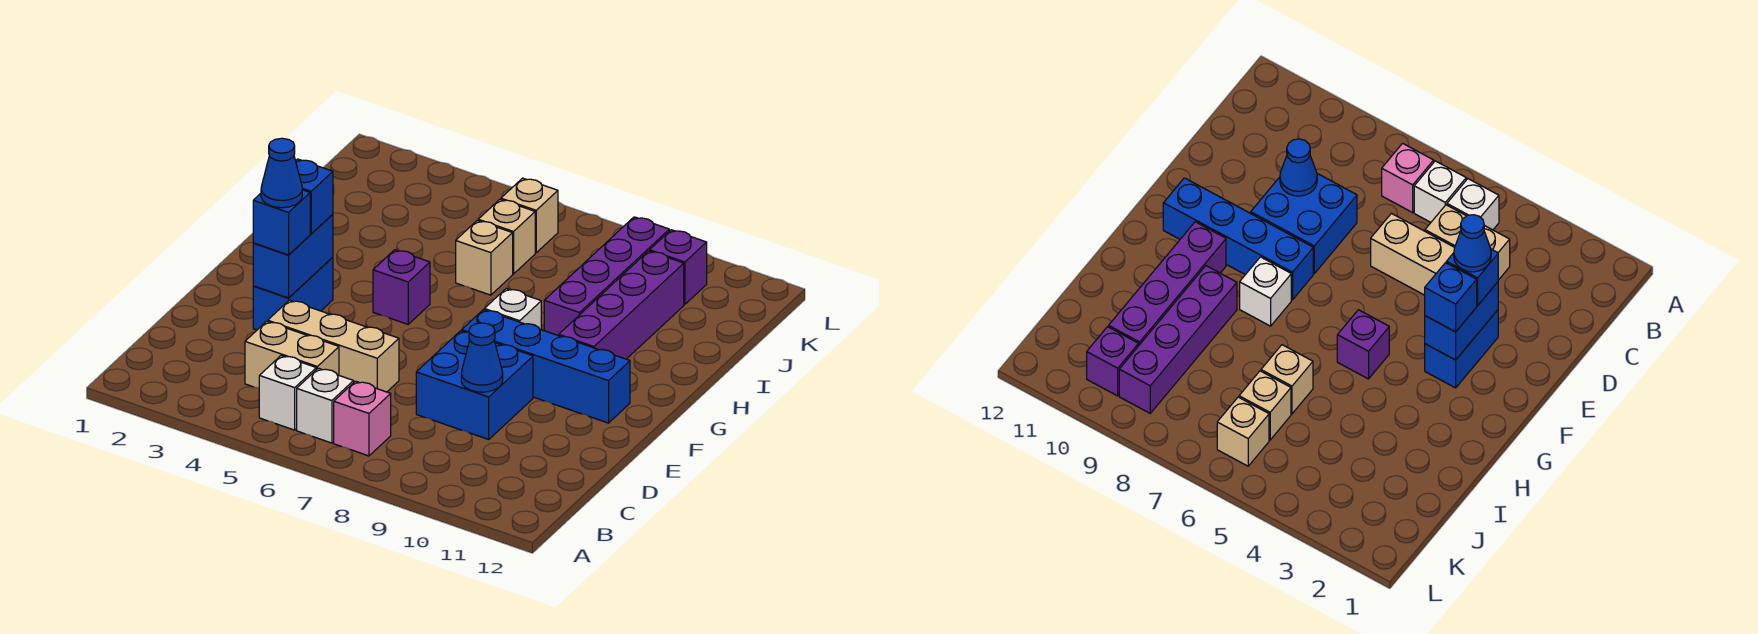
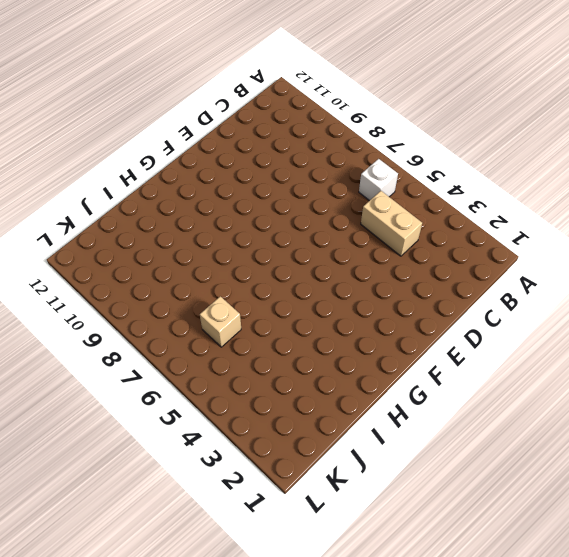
none -> white 1x1 brick [259,355,316,430]
none -> pink 1x1 brick [334,381,391,456]
none -> tan 1x3 brick [268,300,399,392]

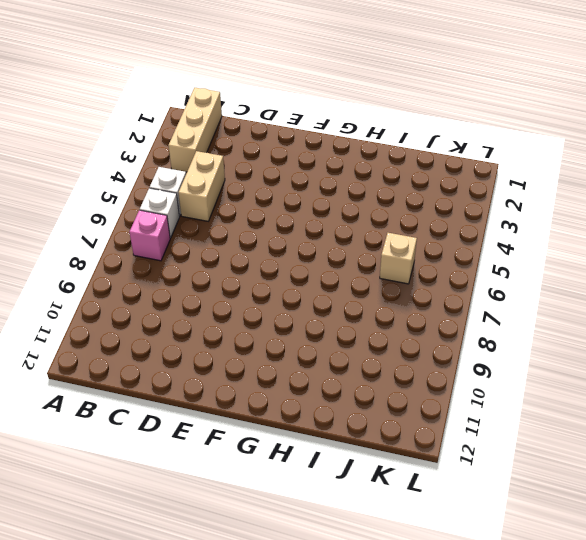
tan 1x3 brick [168,88,222,172] -> tan 1x3 brick moved to [268,300,399,392]
none -> blue 2x2 brick [416,331,533,439]
none -> blue 1x2 brick [253,257,333,330]
none -> blue 1x4 brick [462,310,630,423]

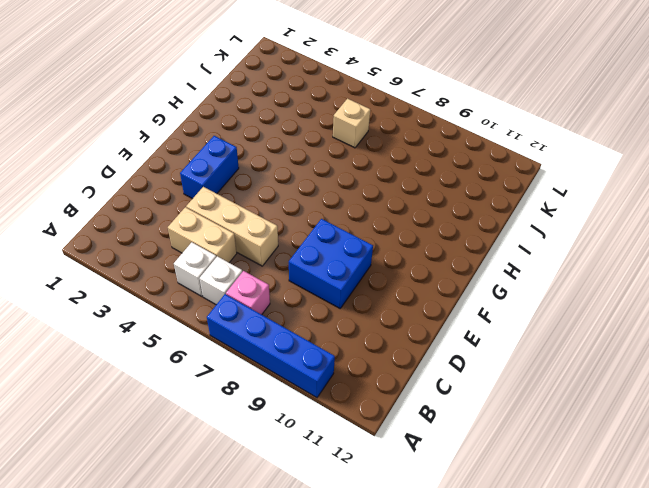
blue 1x4 brick [207,294,335,398] -> blue 1x4 brick moved to [462,310,630,423]
none -> purple 1x1 brick [373,250,430,324]
none -> white 1x1 brick [484,289,541,329]
none -> purple 1x4 brick [559,251,684,359]

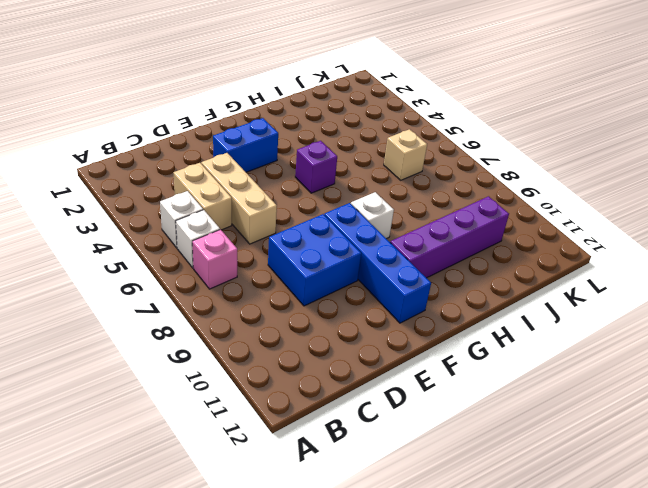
none -> purple 1x4 brick [544,217,669,336]
none -> tan 1x1 brick [456,220,513,295]
none -> tan 1x1 brick [501,178,558,253]

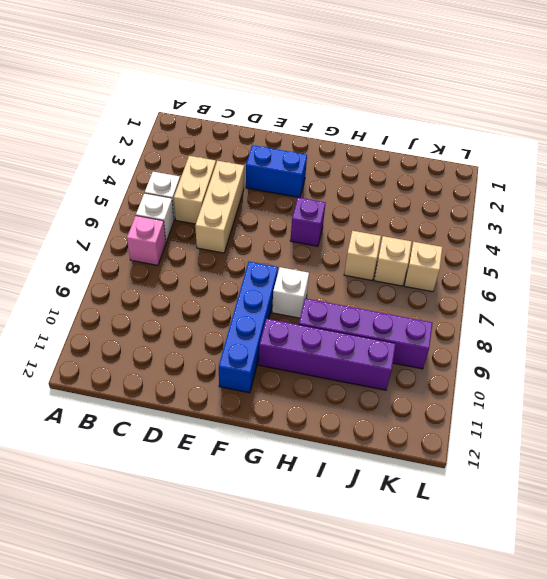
none -> blue 2x2 brick [416,331,533,439]
none -> purple 1x1 brick [650,230,707,305]
none -> blue 1x1 cone [461,323,503,392]

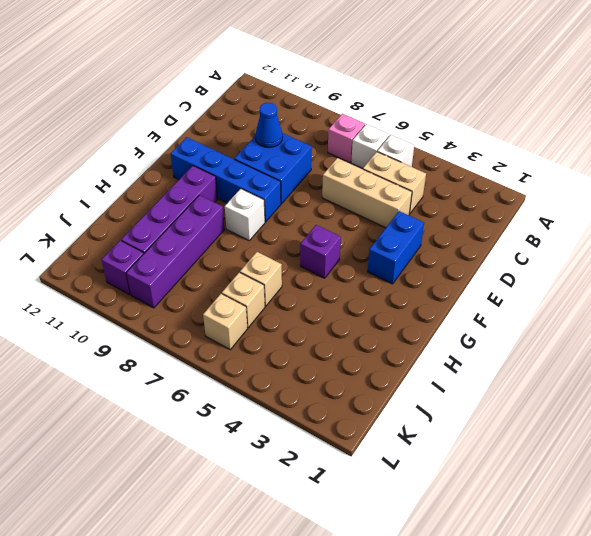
none -> blue 1x2 brick [253,214,333,298]
none -> blue 1x1 brick [253,190,310,255]
none -> blue 1x1 brick [296,159,333,234]

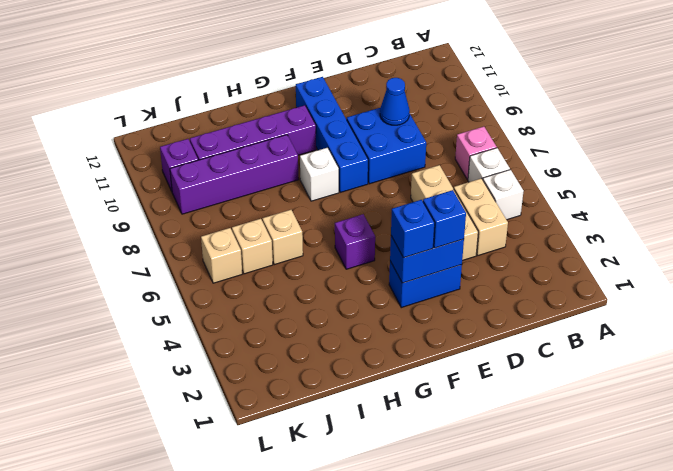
none -> blue 1x1 cone [261,138,302,208]

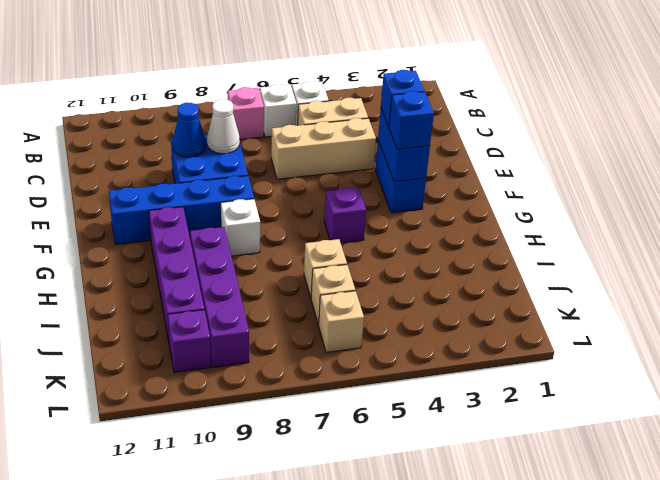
white 1x1 cone [207,99,240,154] -> none
none -> blue 1x1 cone [261,138,302,208]

